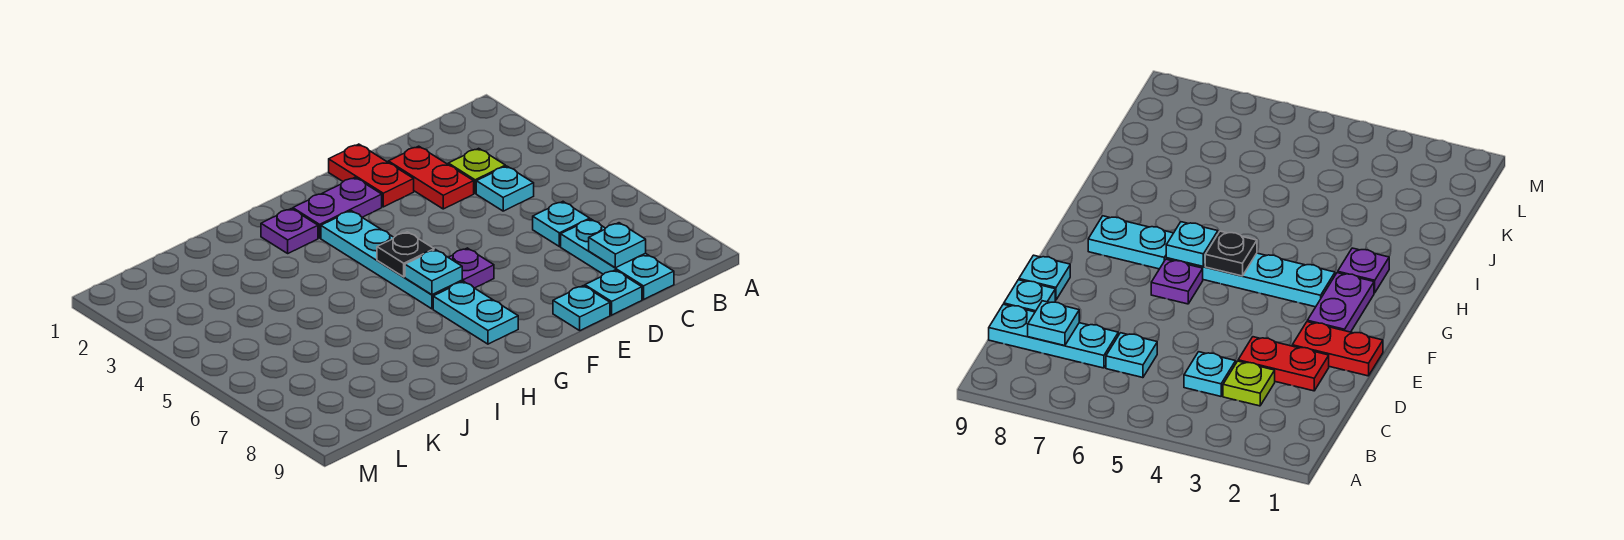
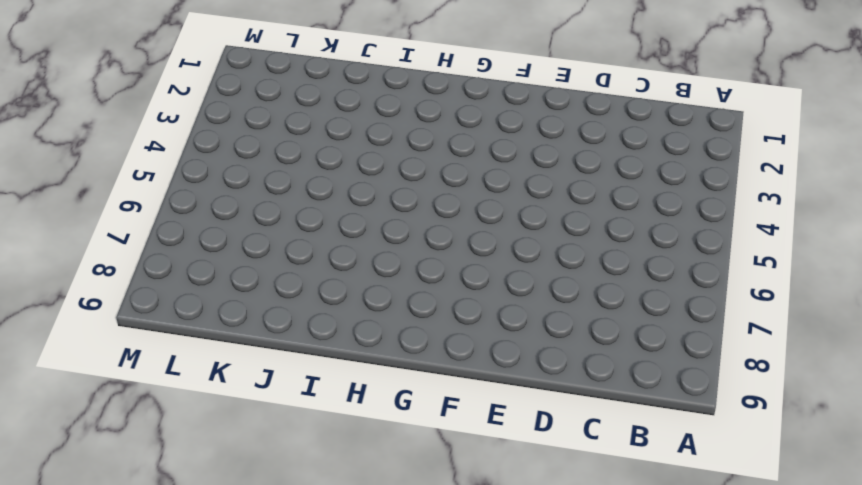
none -> lime 1x1 plate [448,148,505,193]
none -> cyan 1x1 plate [476,166,534,211]
none -> cyan 1x1 plate [533,202,590,246]

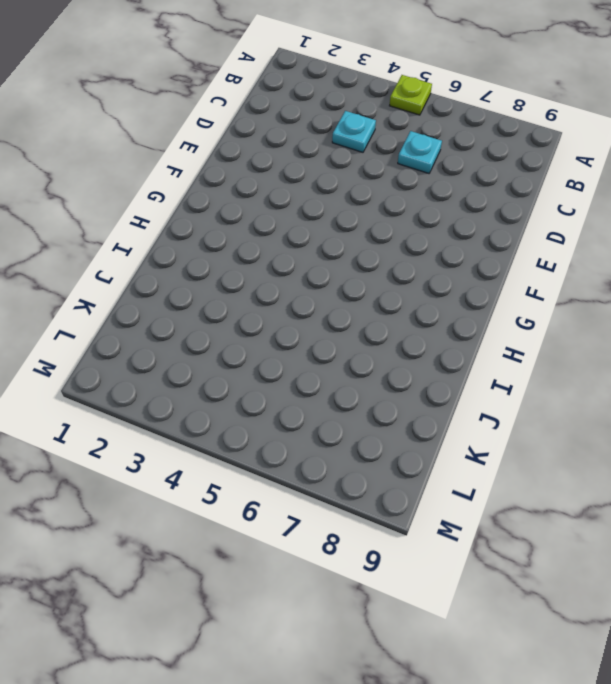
lime 1x1 plate [390,75,432,115] -> lime 1x1 plate moved to [448,148,505,193]
none -> cyan 1x3 plate [561,219,674,300]
none -> red 1x2 plate [388,146,474,209]
none -> cyan 1x1 plate [585,270,642,315]

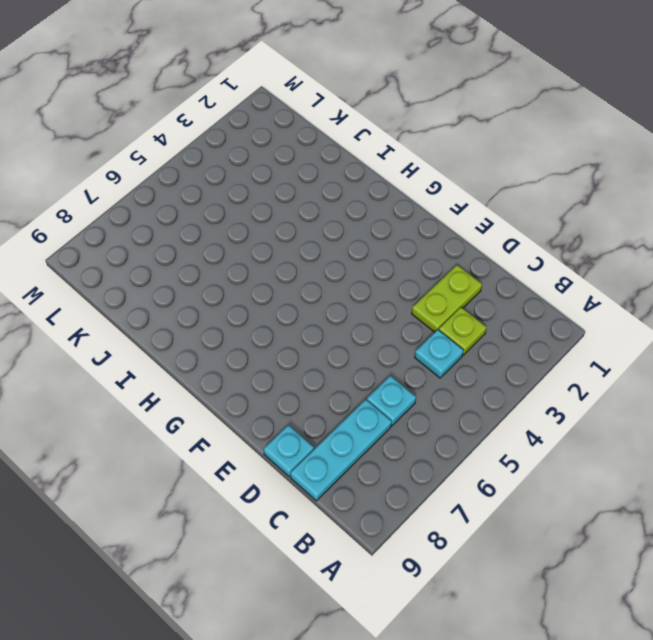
lime 1x2 plate [412,265,482,332] -> red 1x2 plate [388,146,474,209]
none -> red 1x2 plate [329,144,414,207]
none -> cyan 1x1 plate [553,286,610,331]
none -> purple 1x2 plate [293,178,382,238]

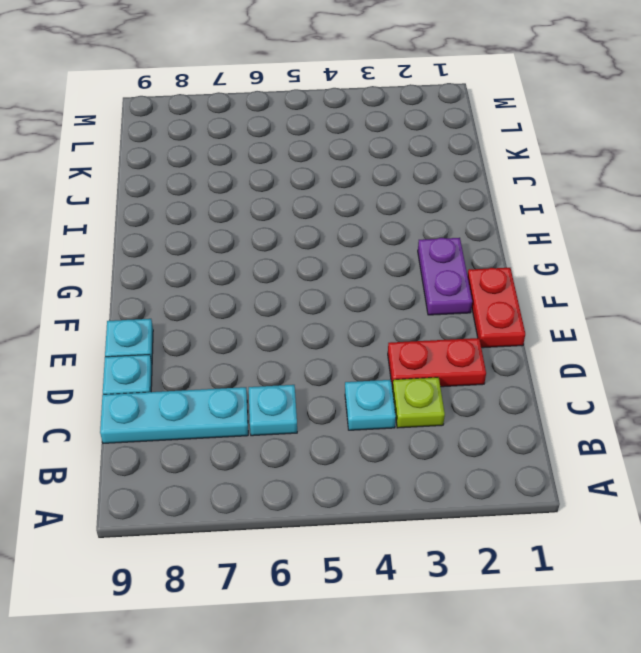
red 1x2 plate [468,268,525,348] -> red 1x2 plate turned to [329,144,414,207]
none -> purple 1x1 plate [448,248,494,288]
none -> cyan 1x4 plate [321,211,462,309]
none -> cyan 1x2 plate [433,281,518,344]

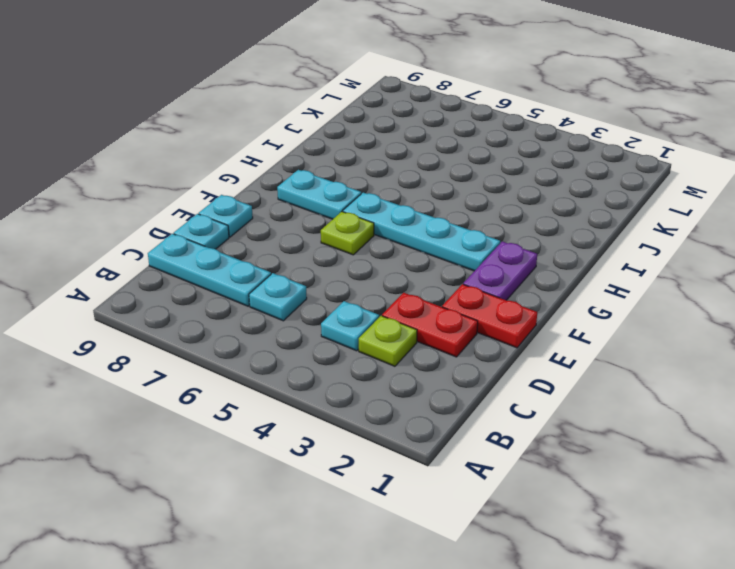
lime 1x1 plate [321,212,374,255] -> purple 1x1 plate [448,248,494,288]
none -> purple 1x1 plate [261,209,318,253]
none -> cyan 1x1 plate [589,223,646,268]
none -> black 1x1 plate [377,232,434,277]

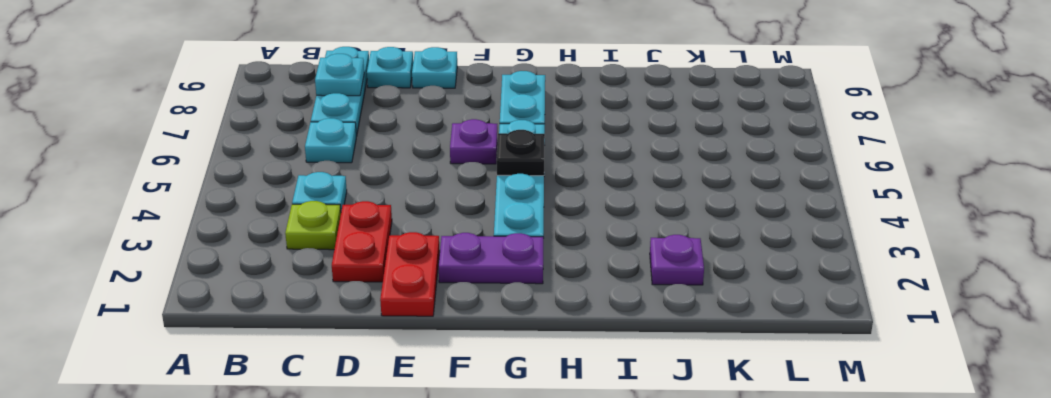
purple 1x1 plate [650,235,704,285] -> purple 1x1 plate moved to [261,209,318,253]
none -> cyan 1x1 plate [405,250,462,295]

